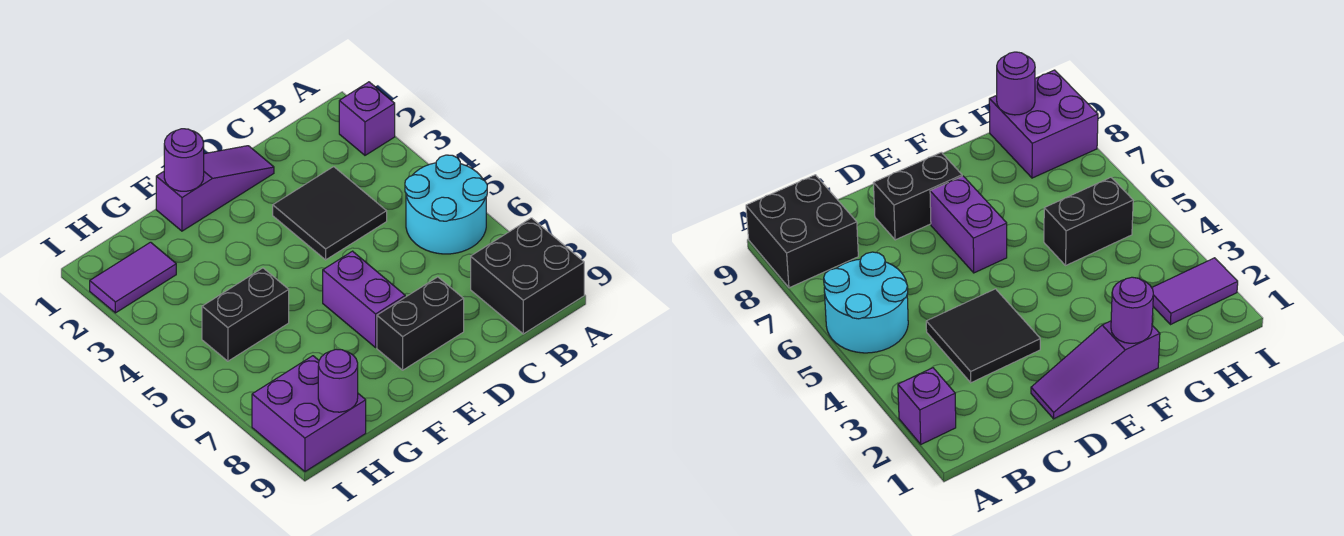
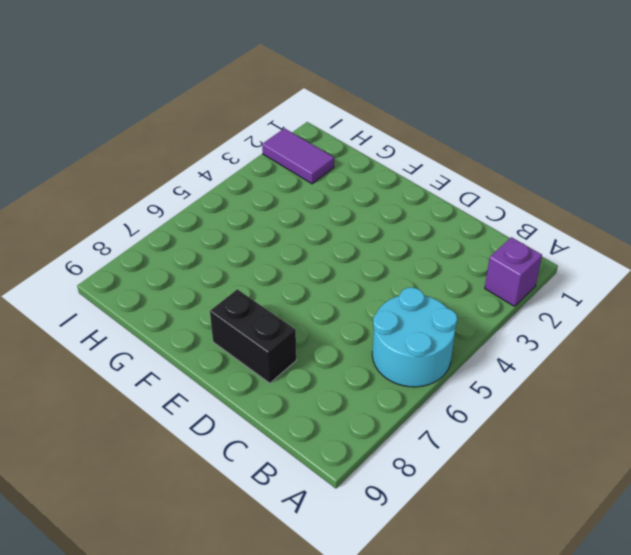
none -> black 2x2 brick [471,218,584,334]
none -> black 2x2 tile [273,167,387,260]
none -> purple 1x3 slope [156,146,274,231]

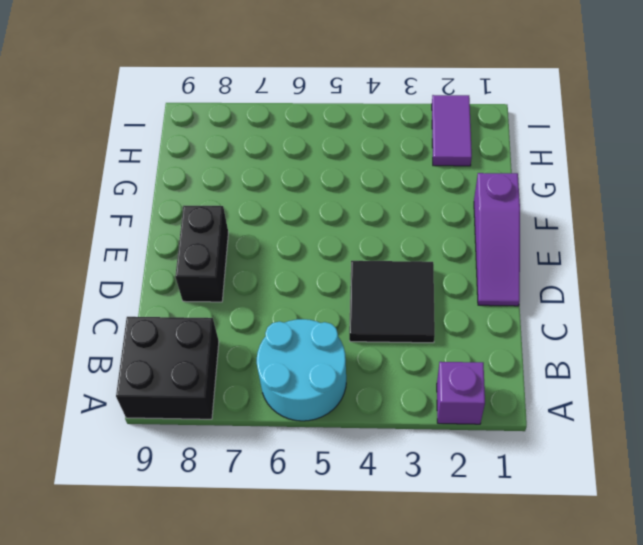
none -> purple 1x2 brick [323,251,405,347]
none -> black 1x2 brick [202,268,289,361]
none -> purple 2x2 brick [252,356,366,472]

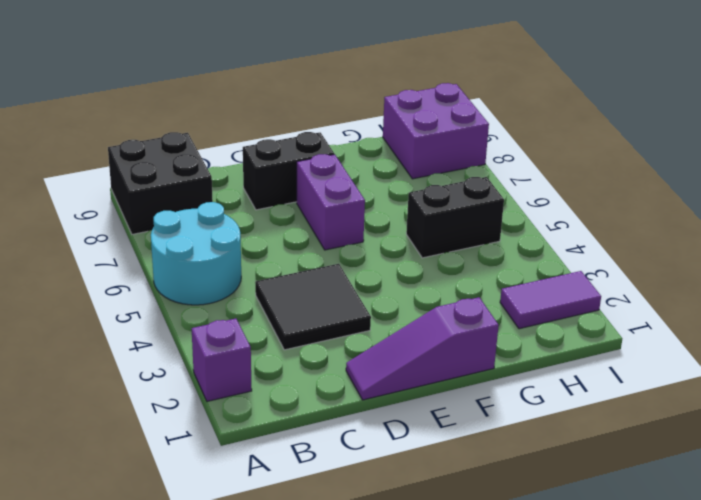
none -> purple 1x1 round brick [164,129,204,191]
none -> purple 1x1 round brick [318,349,358,412]

